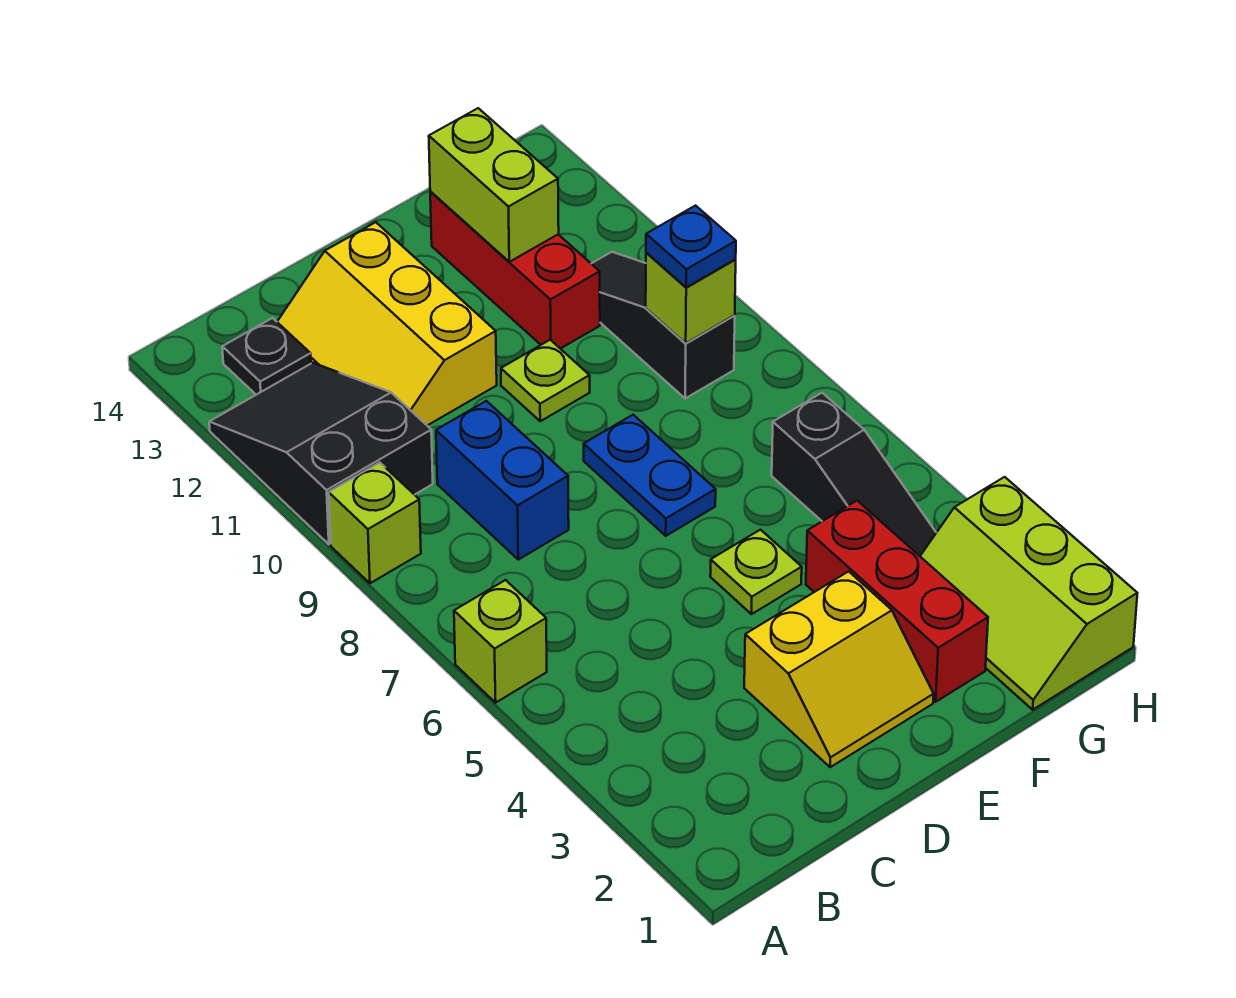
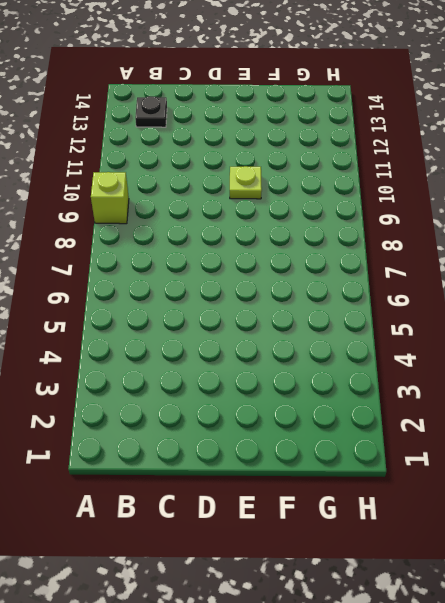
none -> lime 1x1 brick [454,580,547,703]
none -> black 2x3 slope [209,363,433,544]
none -> blue 1x2 brick [436,401,569,560]

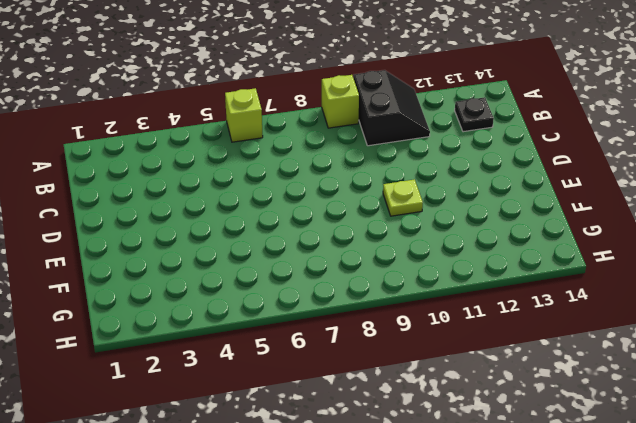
black 2x2 slope [354,70,430,146] -> black 2x3 slope [209,363,433,544]
none -> blue 1x2 brick [436,401,569,560]
none -> yellow 2x3 slope [277,222,497,425]
none -> yellow 2x2 slope [744,571,934,767]

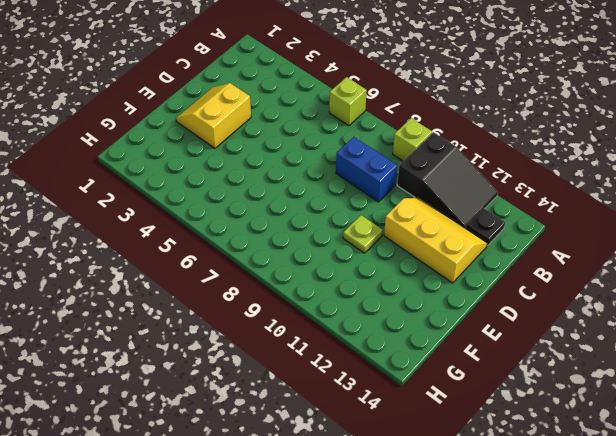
none -> lime 1x1 plate [710,530,802,614]
none -> blue 1x2 plate [584,415,716,536]
none -> red 1x3 brick [806,501,988,702]

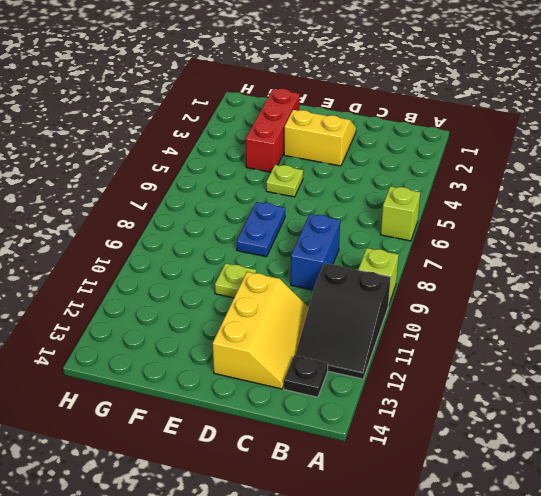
none -> red 1x3 brick [430,192,600,349]
none -> lime 2x3 slope [920,477,1137,710]
none -> black 1x3 slope [772,393,936,556]

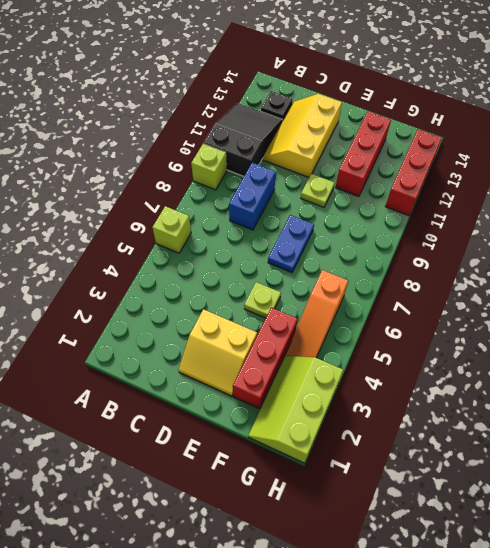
orange 1x3 slope [286,270,348,358] -> black 1x3 slope [772,393,936,556]
red 1x3 brick [385,129,442,216] -> none
none -> black 1x3 slope [591,252,735,398]
none -> lime 1x2 brick [429,108,559,262]
none -> lime 1x1 brick [646,253,736,343]

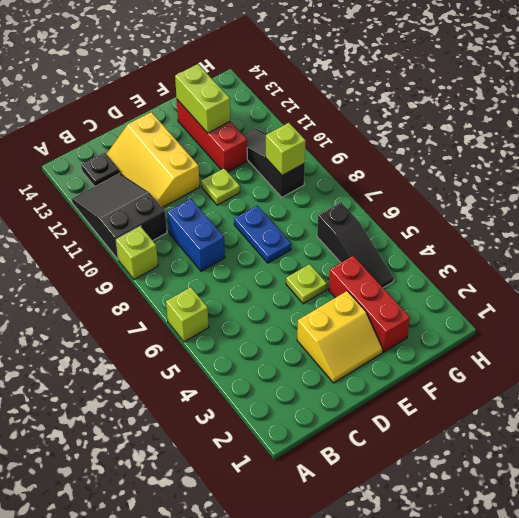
none -> lime 2x3 slope [920,477,1137,710]
none -> blue 1x1 plate [646,206,736,287]

